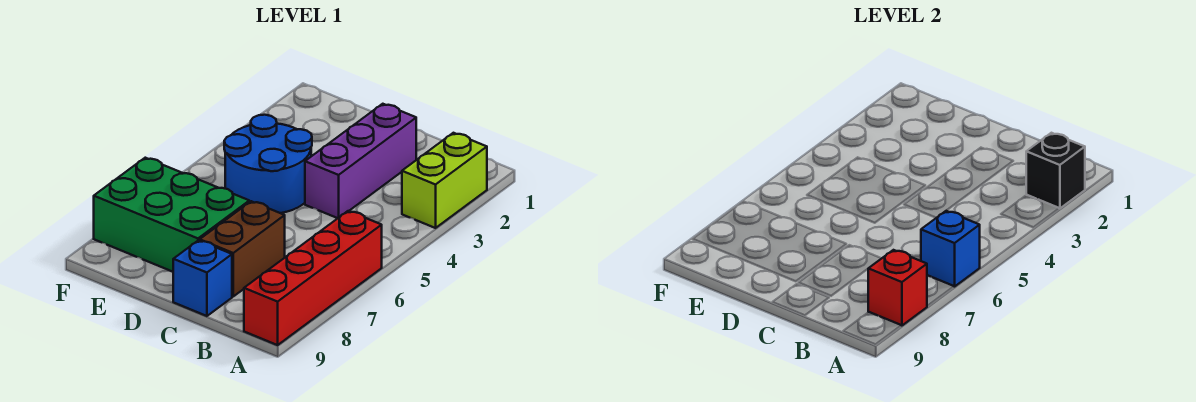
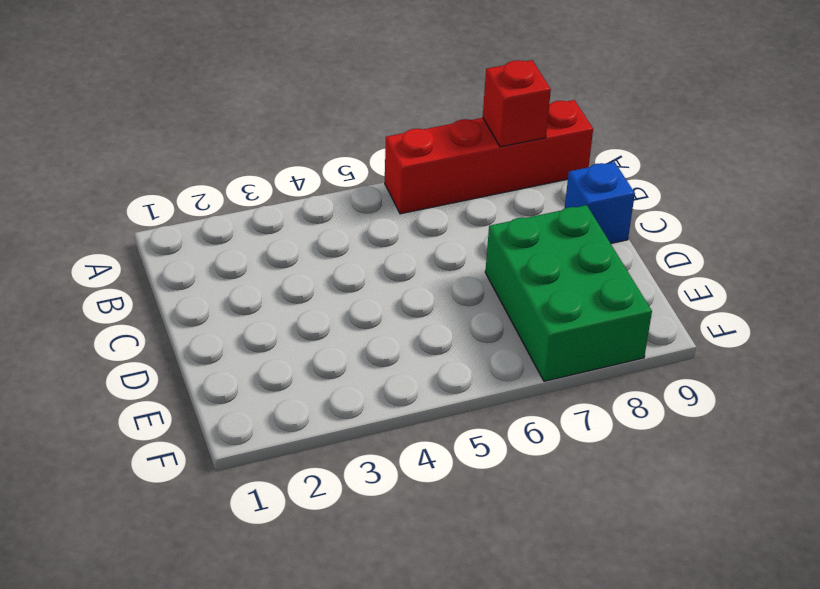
none -> lime 1x2 brick [402,133,487,228]
none -> purple 1x3 brick [305,104,416,218]

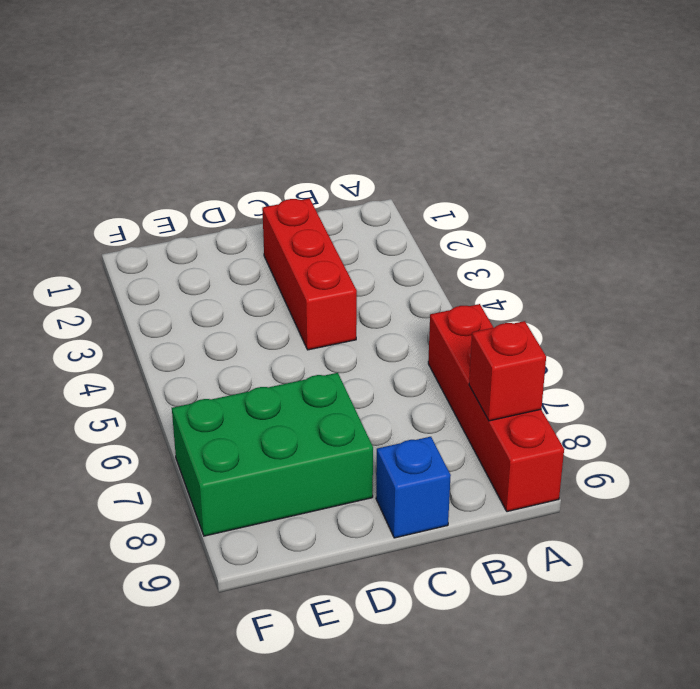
red 1x3 brick [262,199,357,350] -> purple 1x3 brick [305,104,416,218]
none -> lime 1x2 brick [402,133,487,228]
none -> brown 1x2 brick [200,201,285,296]

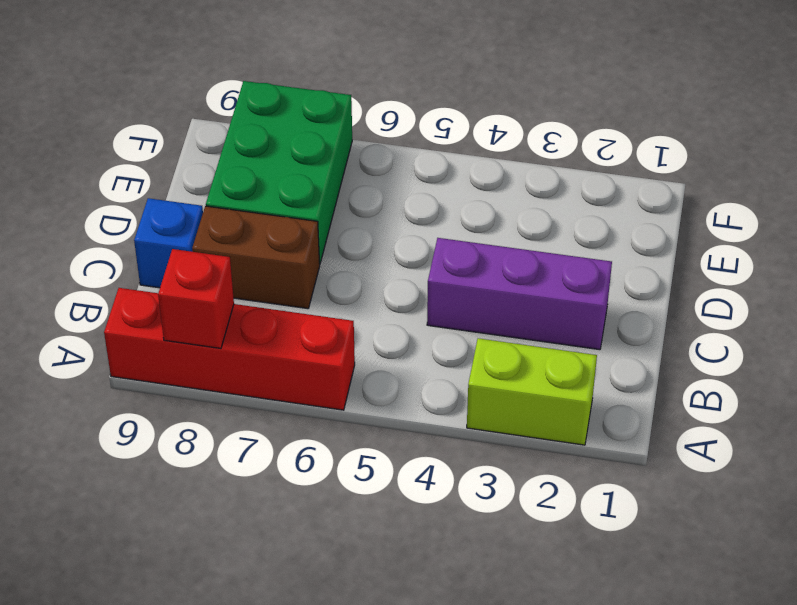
none -> blue 2x2 round brick [224,115,312,213]
none -> black 1x1 brick [1026,133,1085,209]

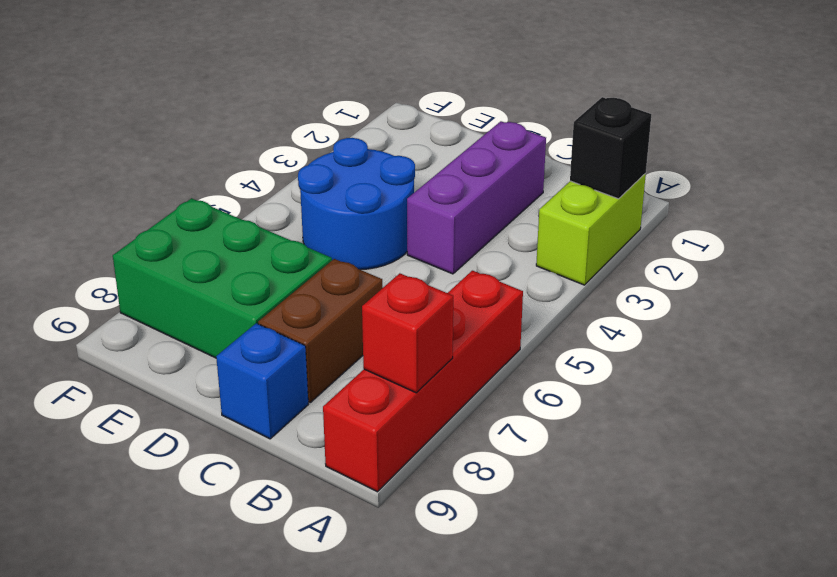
none -> blue 1x1 brick [921,211,980,287]

